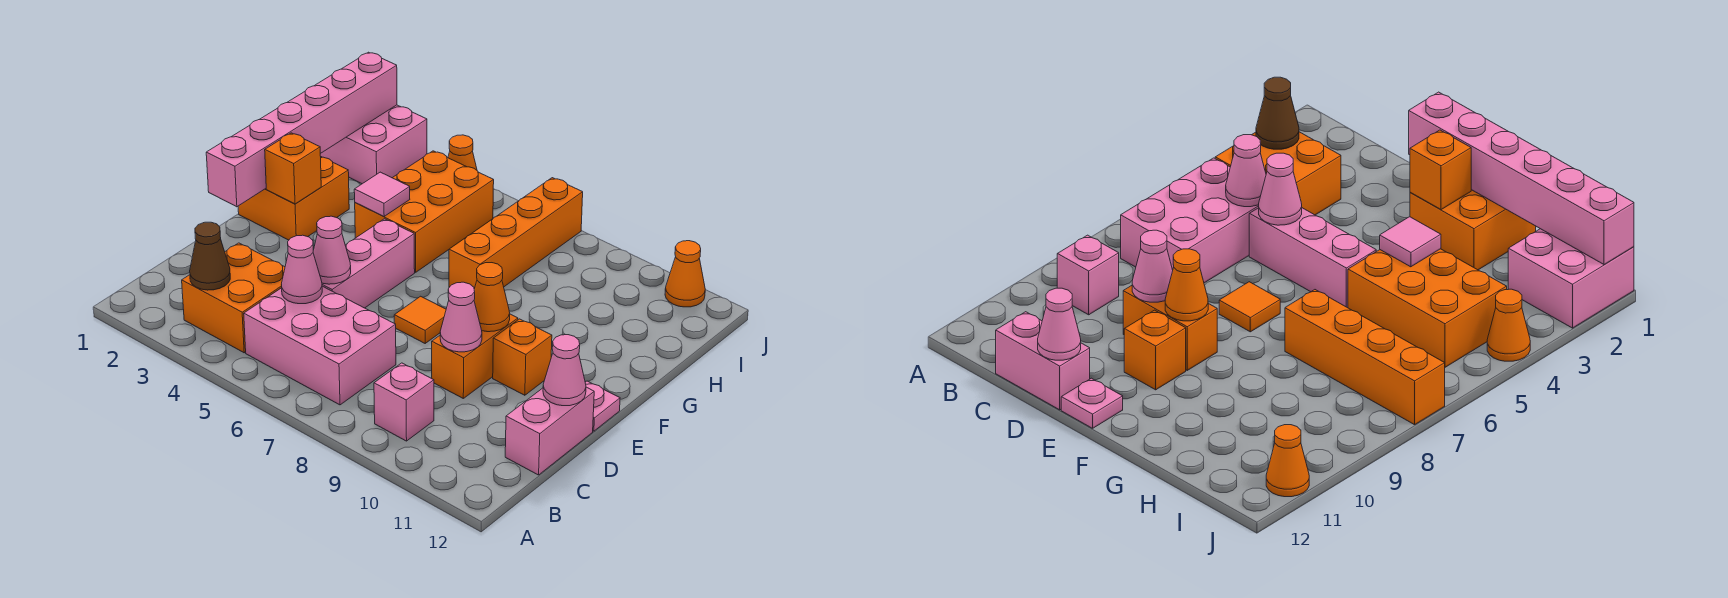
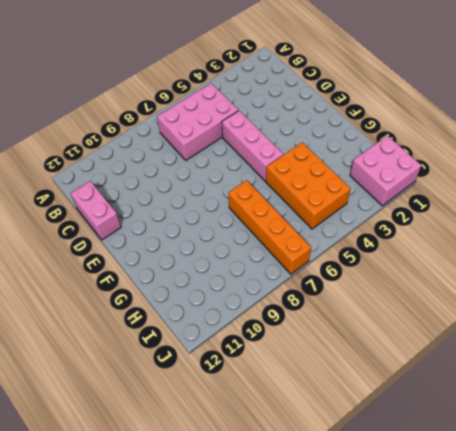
none -> orange 2x2 brick [182,243,285,353]
none -> pink 1x1 brick [374,363,434,441]
none -> orange 1x2 brick [432,314,518,398]

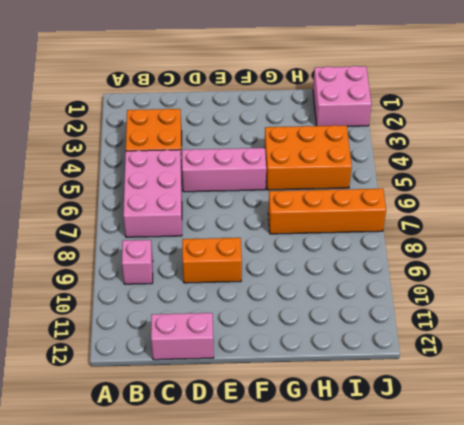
none -> orange 1x1 tile [394,296,446,343]
none -> orange 1x1 brick [493,319,552,395]
none -> pink 1x1 plate [585,381,620,431]

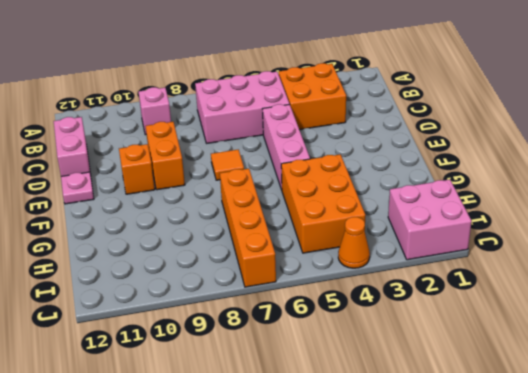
none -> orange 2x2 brick [238,157,349,240]
none -> orange 1x1 cone [665,241,705,307]
none -> brown 1x1 cone [190,222,230,290]

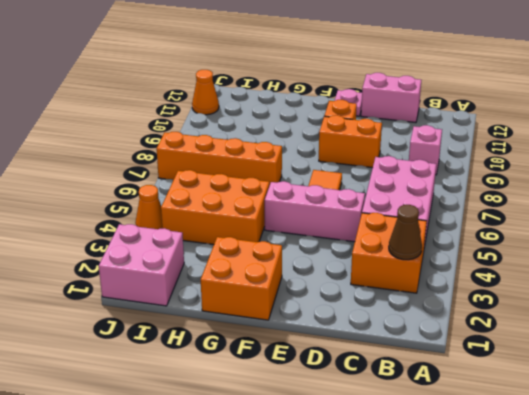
none -> pink 1x1 cone [281,235,322,304]
none -> pink 1x1 cone [313,216,351,284]
none -> pink 1x1 cone [440,282,482,352]

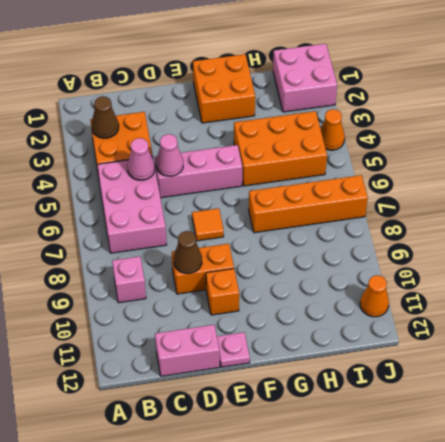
brown 1x1 cone [174,231,202,274] -> pink 1x1 cone [440,282,482,352]
none -> pink 1x1 cone [543,335,586,406]
none -> pink 1x6 brick [206,52,397,207]
none -> orange 1x1 cone [474,263,510,332]

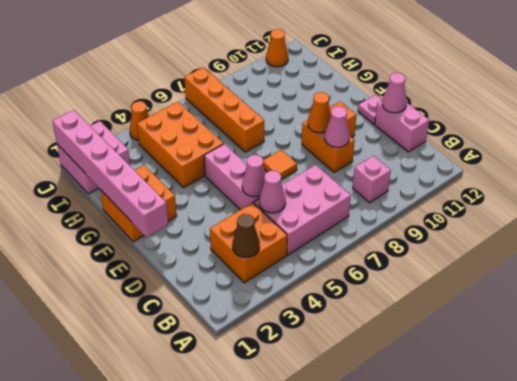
none -> orange 1x1 brick [265,133,321,204]
none -> pink 1x1 tile [354,172,410,217]

